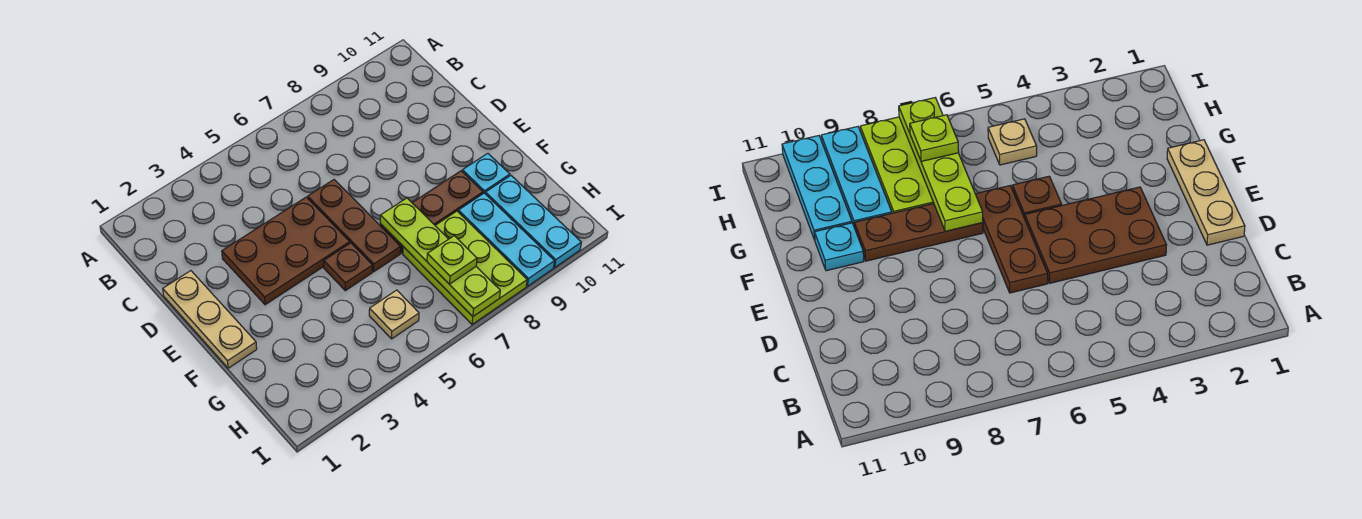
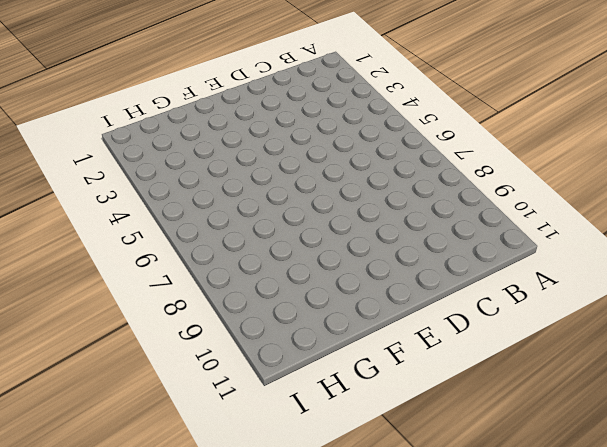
none -> tan 1x3 plate [163,271,257,368]
none -> brown 2x3 plate [222,197,350,305]
none -> brown 1x3 plate [308,180,401,272]

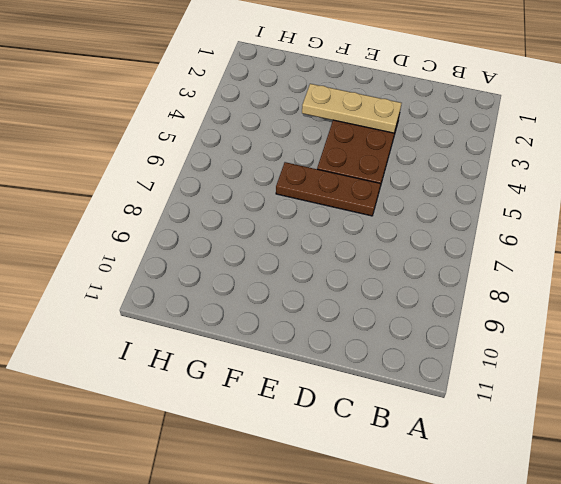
tan 1x3 plate [302,84,402,133] -> tan 1x3 plate moved to [163,271,257,368]
none -> brown 1x1 plate [324,243,372,291]
none -> brown 1x3 plate [380,171,483,253]
none -> cyan 1x1 plate [462,153,510,193]

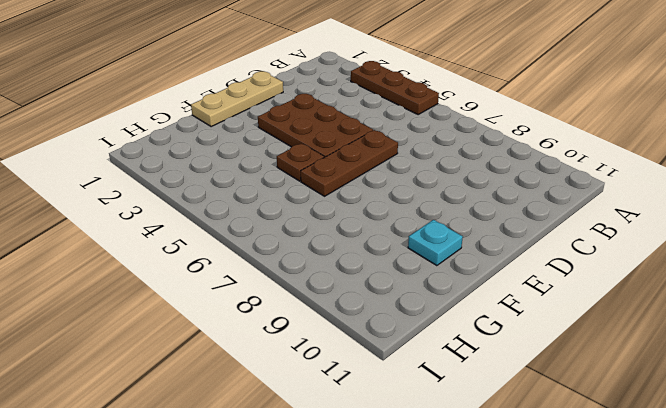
brown 1x3 plate [351,61,439,114] -> brown 1x3 plate moved to [380,171,483,253]
none -> lime 2x3 plate [403,211,527,324]
none -> cyan 1x3 plate [458,193,554,286]
none -> cyan 1x3 plate [485,176,581,267]

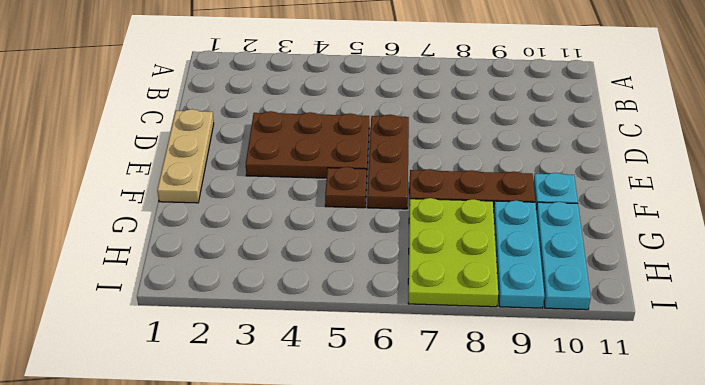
none -> tan 1x1 plate [369,290,419,339]
none -> lime 1x4 plate [380,198,500,316]
none -> lime 1x1 plate [427,236,477,284]

